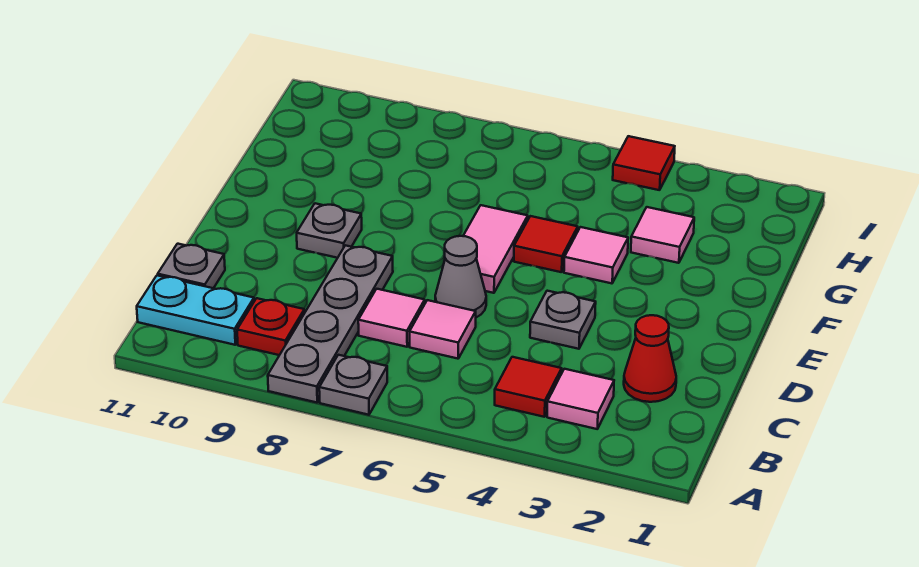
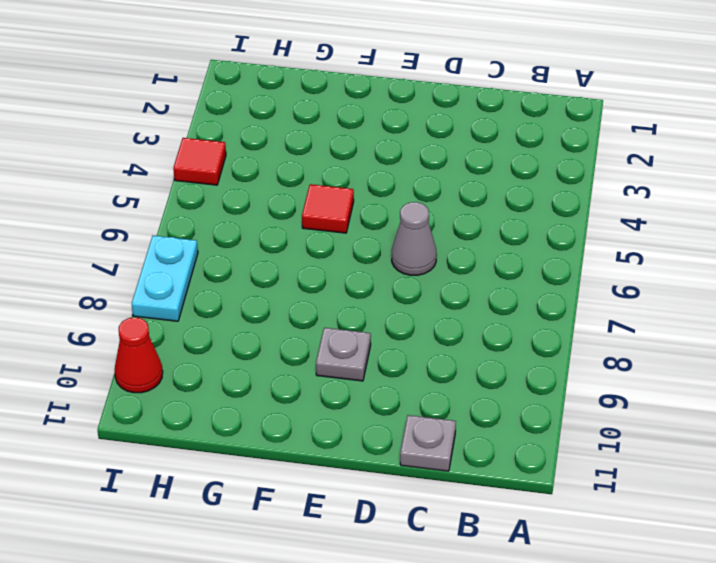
cyan 1x2 plate [132,236,198,321] -> cyan 1x2 plate moved to [137,275,254,345]
red 1x1 cone [115,317,163,393] -> red 1x1 cone moved to [624,315,676,402]
none -> grey 1x1 plate [319,355,387,415]
none -> grey 1x4 plate [268,245,393,403]
none -> pink 1x1 tile [547,369,614,429]

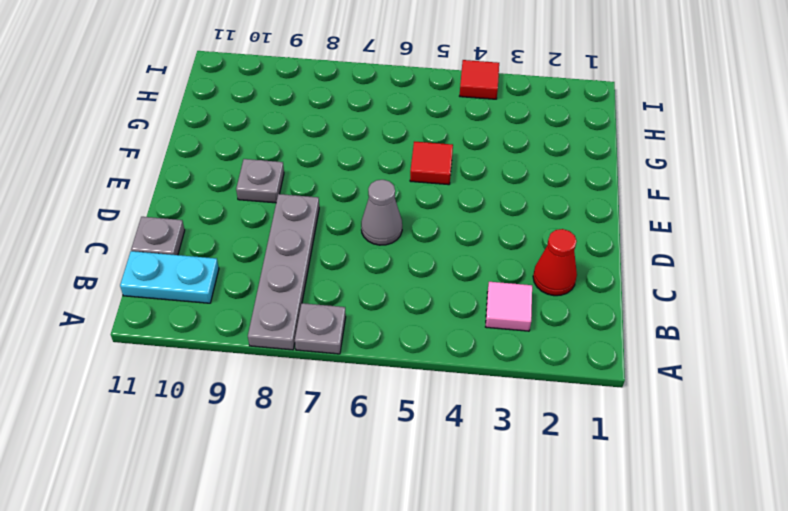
none -> red 1x1 tile [495,357,562,417]
none -> red 1x1 plate [237,298,304,355]
none -> pink 1x1 tile [410,300,476,359]

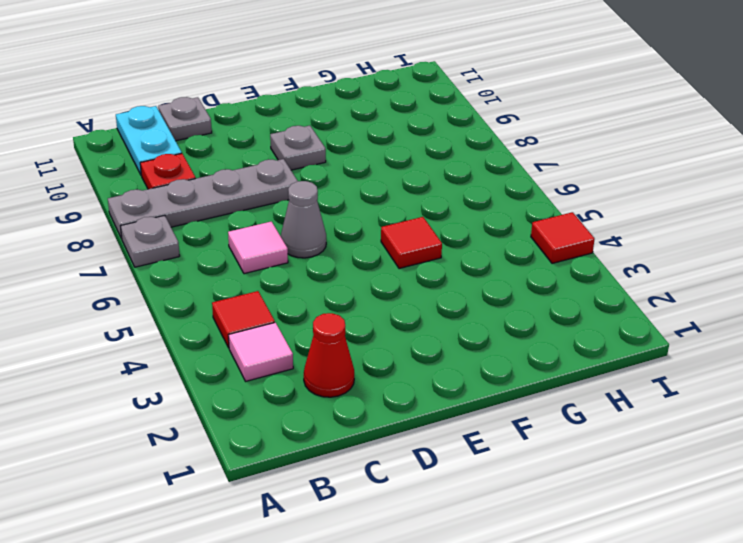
none -> pink 1x1 tile [358,289,425,347]
none -> grey 1x1 plate [530,291,596,349]
none -> pink 1x2 tile [463,205,528,293]

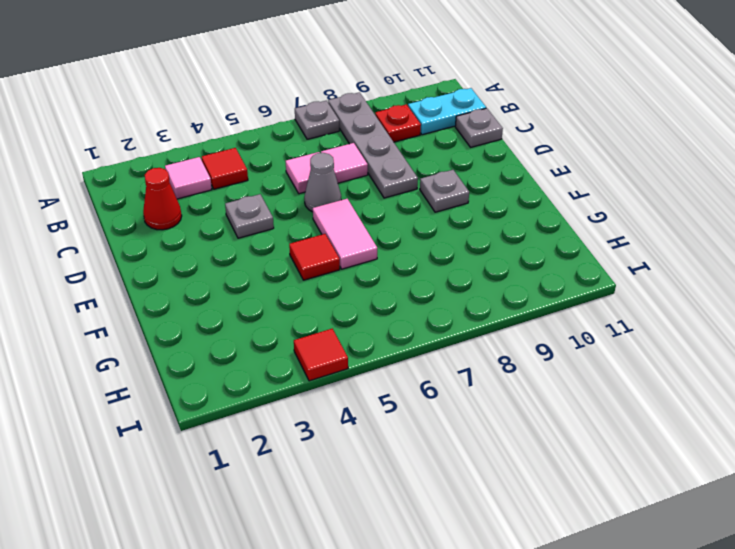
none -> pink 1x1 tile [564,227,628,283]
none -> pink 1x1 tile [631,207,694,263]

